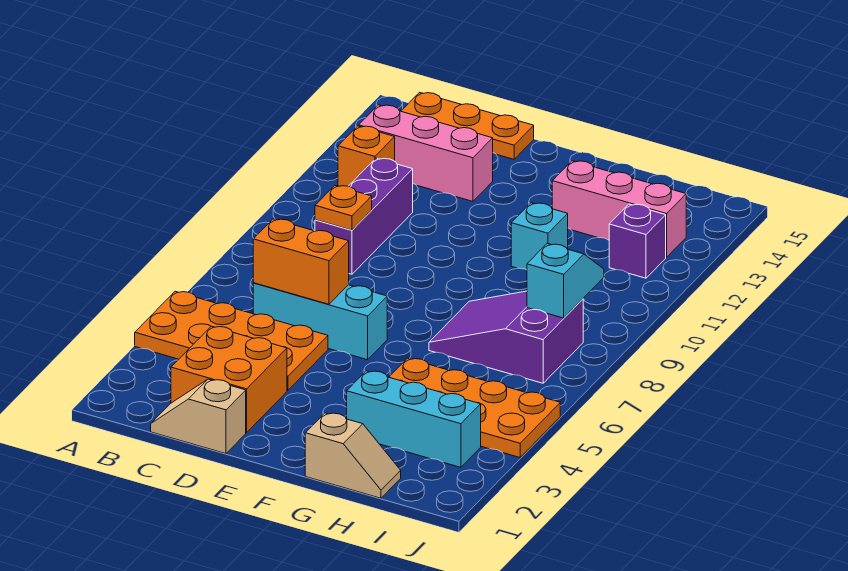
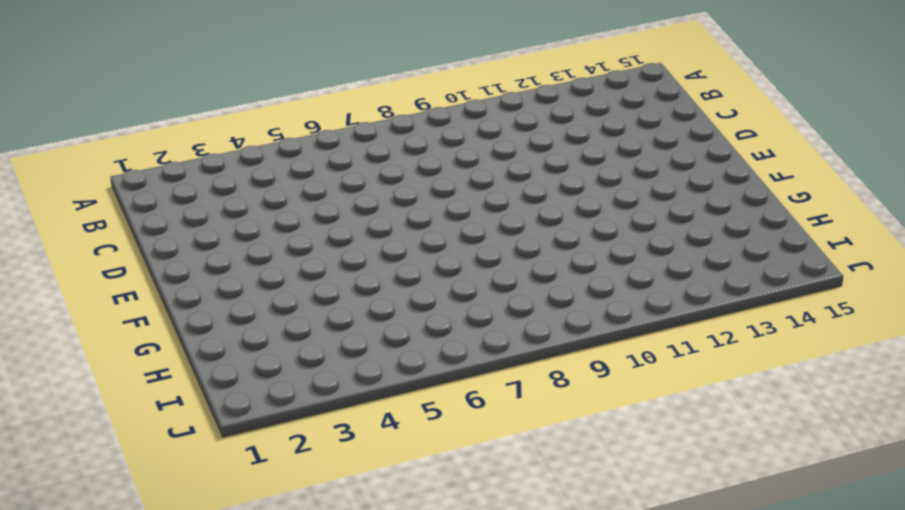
none -> orange 2x4 plate [135,291,328,391]
none -> orange 1x1 brick [338,126,395,186]
none -> pink 1x3 brick [359,105,493,201]

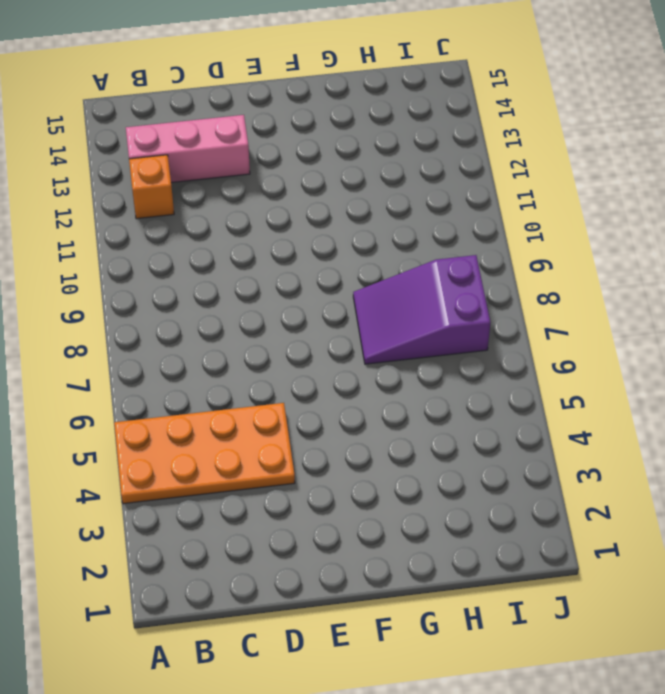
none -> orange 1x3 plate [401,92,534,159]
none -> tan 1x2 slope [151,379,246,454]
none -> orange 2x2 brick [171,326,287,433]

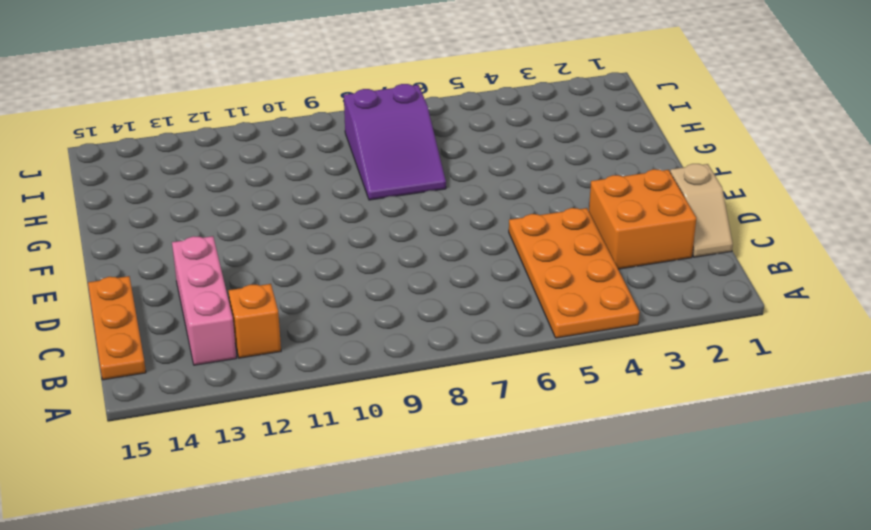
none -> cyan 1x3 brick [253,283,387,360]
none -> purple 1x3 brick [315,158,413,274]
none -> tan 1x2 slope [305,413,401,498]

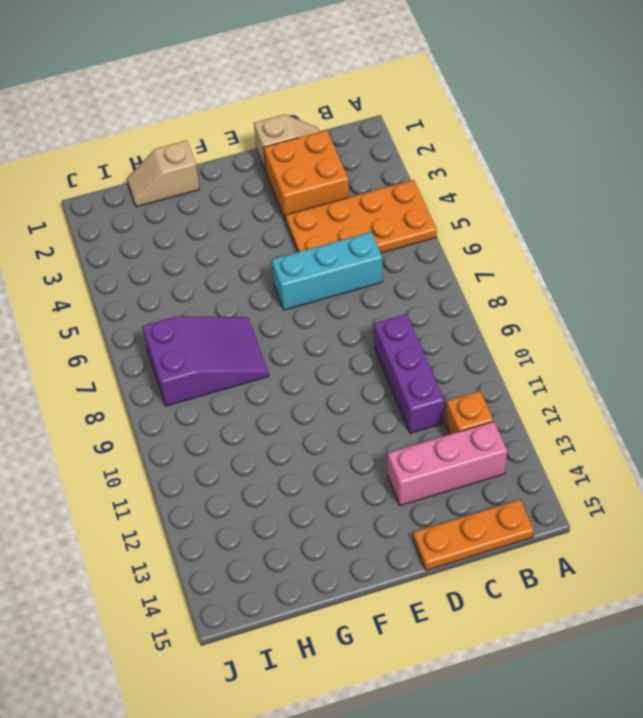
none -> cyan 1x3 brick [347,371,481,467]
none -> orange 2x4 plate [389,358,560,457]
none -> cyan 1x1 brick [511,203,568,270]

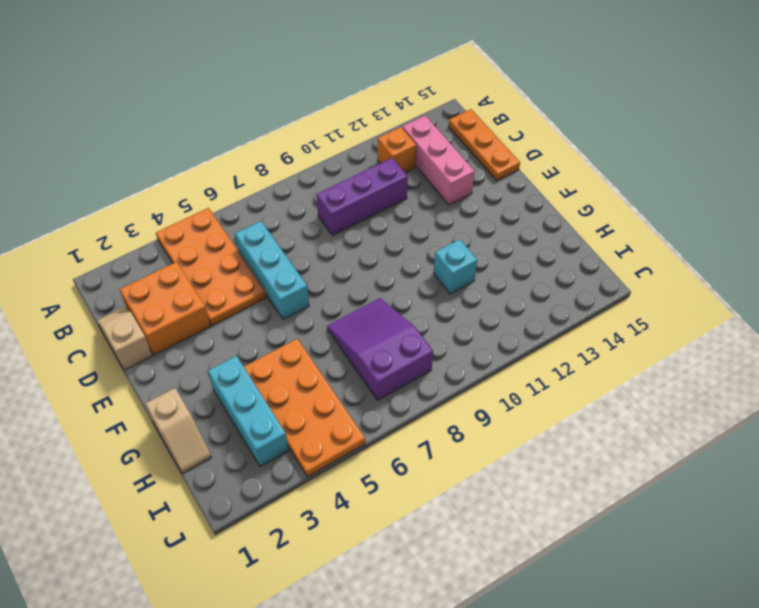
none -> pink 1x3 brick [552,161,686,257]
none -> purple 1x1 brick [609,204,666,278]
none -> orange 1x2 brick [253,219,349,304]

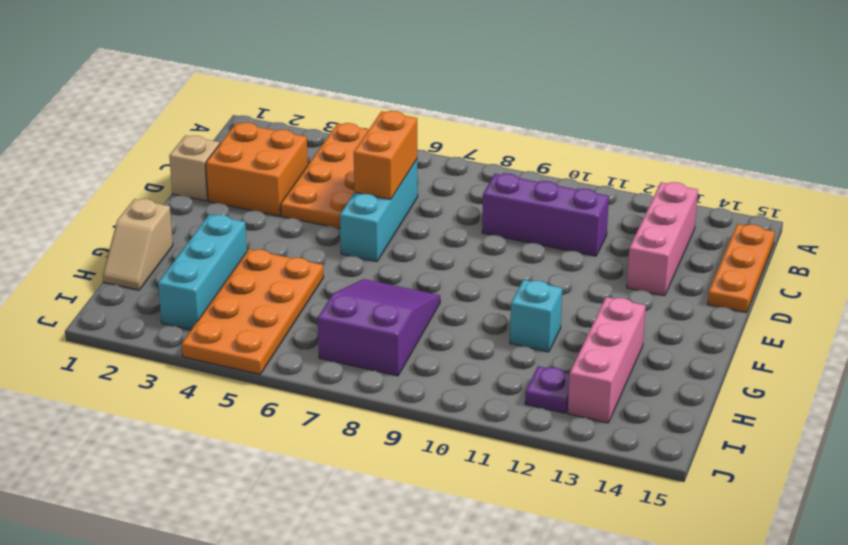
purple 1x1 plate [525,366,570,413] -> purple 1x1 brick [609,204,666,278]
none -> orange 1x1 brick [338,126,395,186]
none -> orange 1x1 plate [315,186,372,230]
none -> cyan 1x2 slope [527,244,604,318]

